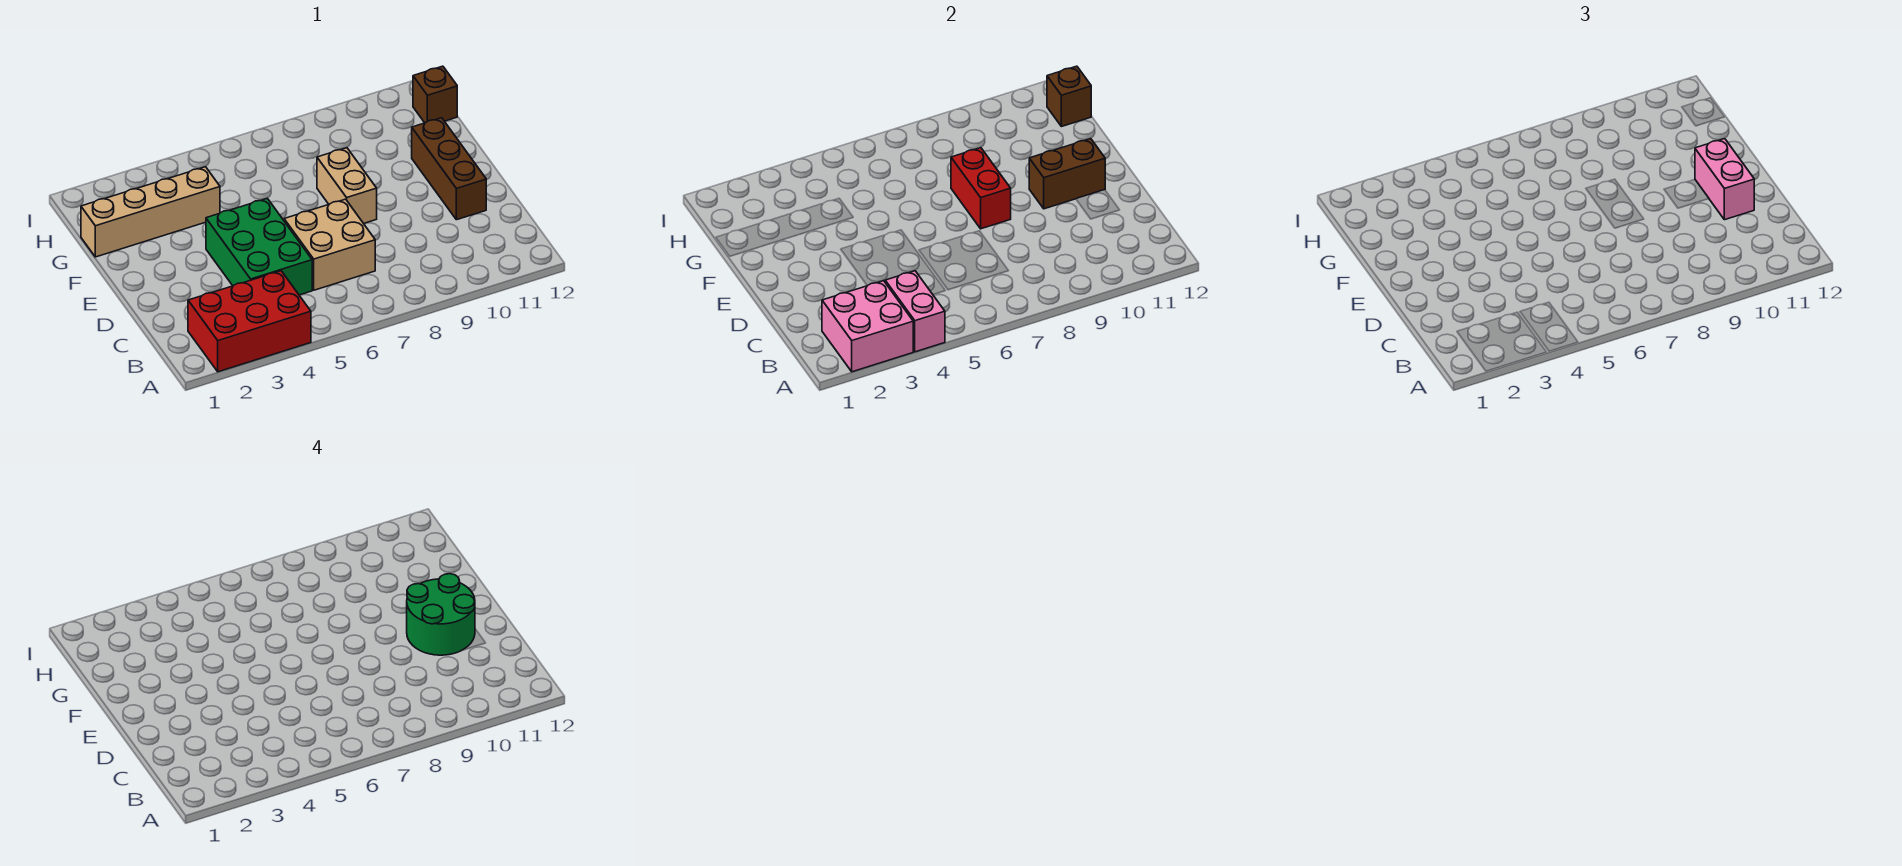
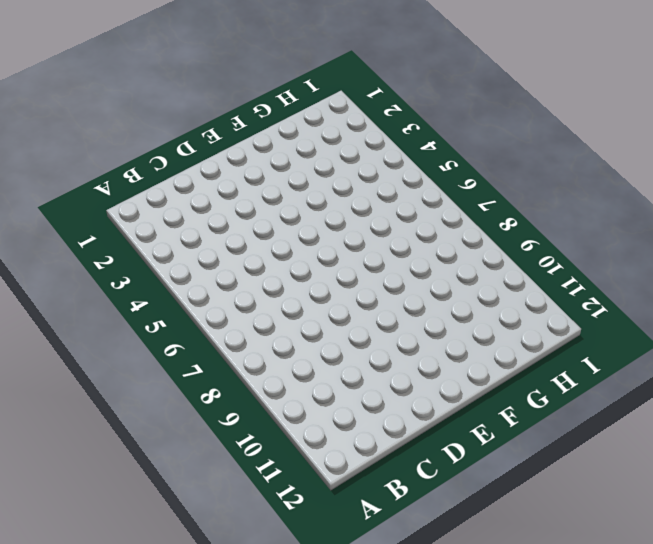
none -> red 2x3 brick [188,271,311,372]
none -> green 2x3 brick [206,198,312,295]
none -> tan 2x2 brick [284,199,375,290]

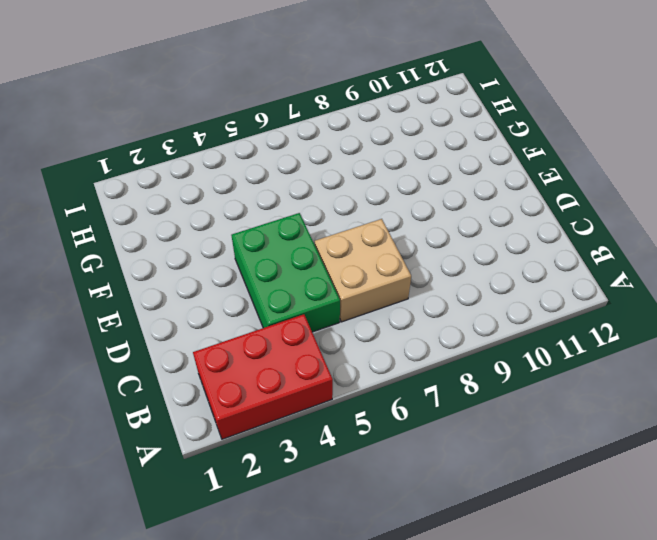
none -> brown 1x3 brick [412,118,486,220]
none -> tan 1x2 brick [317,148,377,224]
none -> tan 1x4 brick [81,167,220,257]

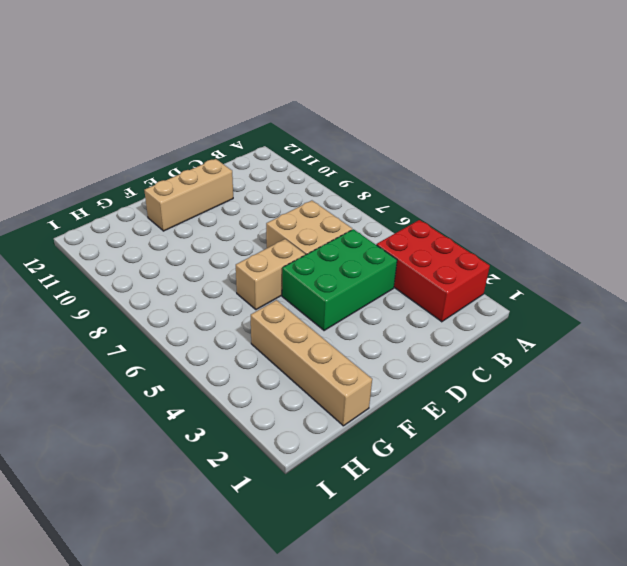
tan 1x3 brick [144,159,233,231] -> brown 1x3 brick [412,118,486,220]
tan 1x2 brick [236,239,305,310] -> tan 1x2 brick moved to [317,148,377,224]
none -> brown 1x1 brick [413,66,457,123]
none -> pink 2x2 brick [822,281,913,372]
none -> pink 1x2 brick [885,271,945,352]

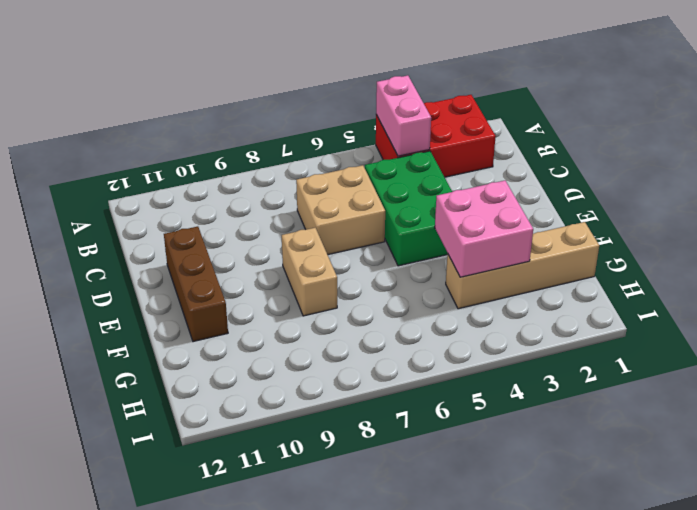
pink 2x2 brick [435,181,533,277] -> pink 2x2 brick moved to [822,281,913,372]
none -> brown 1x1 brick [413,66,457,123]
none -> red 1x2 brick [951,148,1011,229]
none -> brown 1x2 brick [1029,139,1105,209]

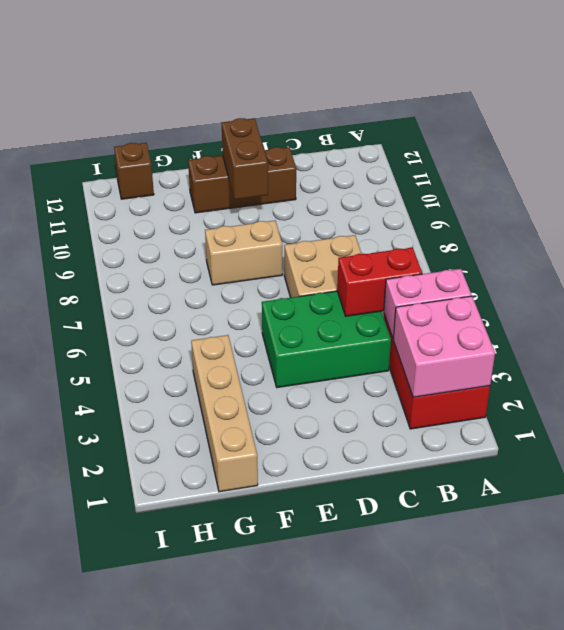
red 1x2 brick [337,247,422,316] -> red 1x2 brick moved to [951,148,1011,229]
none -> brown 1x1 brick [1047,66,1091,127]
none -> pink 1x2 brick [1695,139,1754,220]
none -> green 2x2 round brick [407,574,475,655]

